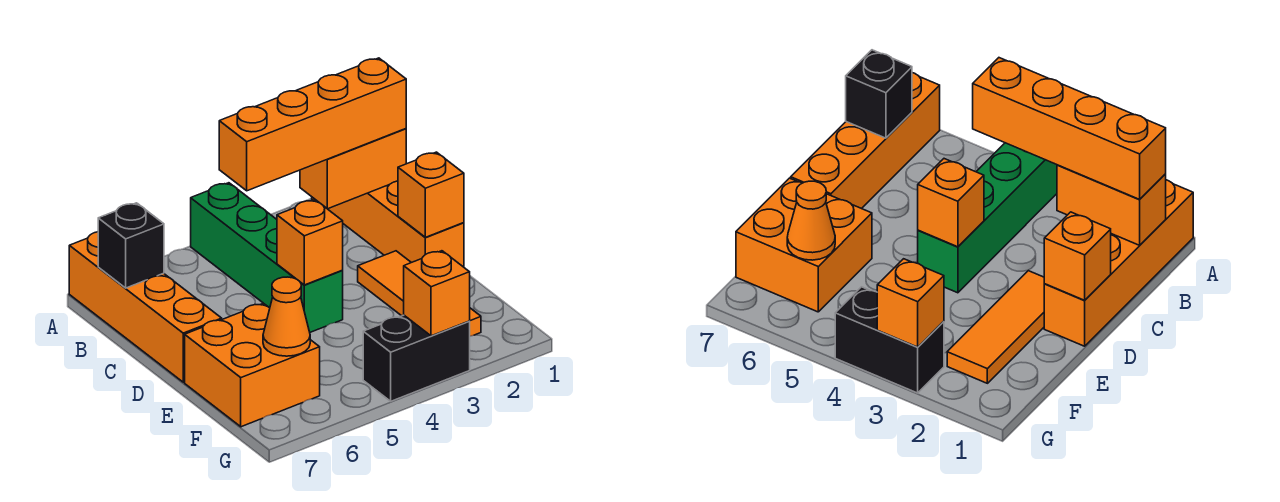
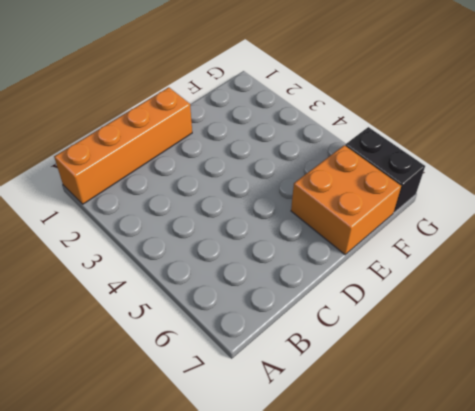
black 1x2 brick [345,127,425,213] -> black 1x2 brick moved to [363,315,470,401]
none -> green 1x4 brick [191,183,343,332]
none -> orange 1x4 brick [69,232,222,382]
none -> orange 1x3 tile [358,251,481,336]

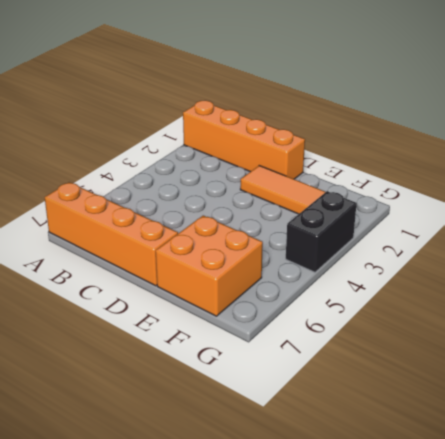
none -> green 1x4 brick [191,183,343,332]
none -> orange 1x2 brick [300,129,406,209]
none -> black 1x1 brick [98,203,164,288]

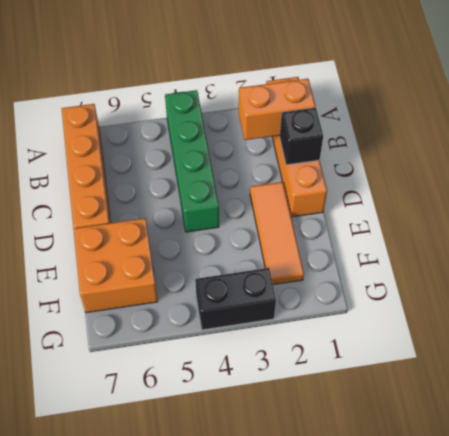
black 1x1 brick [280,108,323,165] -> black 1x1 brick moved to [98,203,164,288]
none -> orange 1x1 brick [398,152,464,237]
none -> orange 1x1 brick [277,200,343,285]
none -> orange 1x1 cone [263,277,310,356]

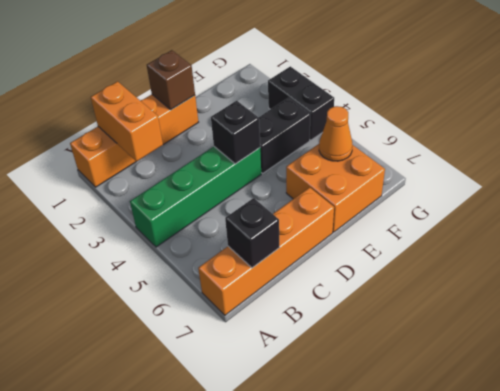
brown 1x1 brick [147,50,195,110] -> orange 1x1 brick [398,152,464,237]
black 1x1 brick [211,101,260,164] -> orange 1x1 brick [277,200,343,285]
black 1x2 brick [259,98,310,173] -> none
none -> orange 1x3 tile [358,251,481,336]
none -> orange 1x1 brick [404,251,470,336]
none -> orange 1x4 brick [219,58,406,191]

